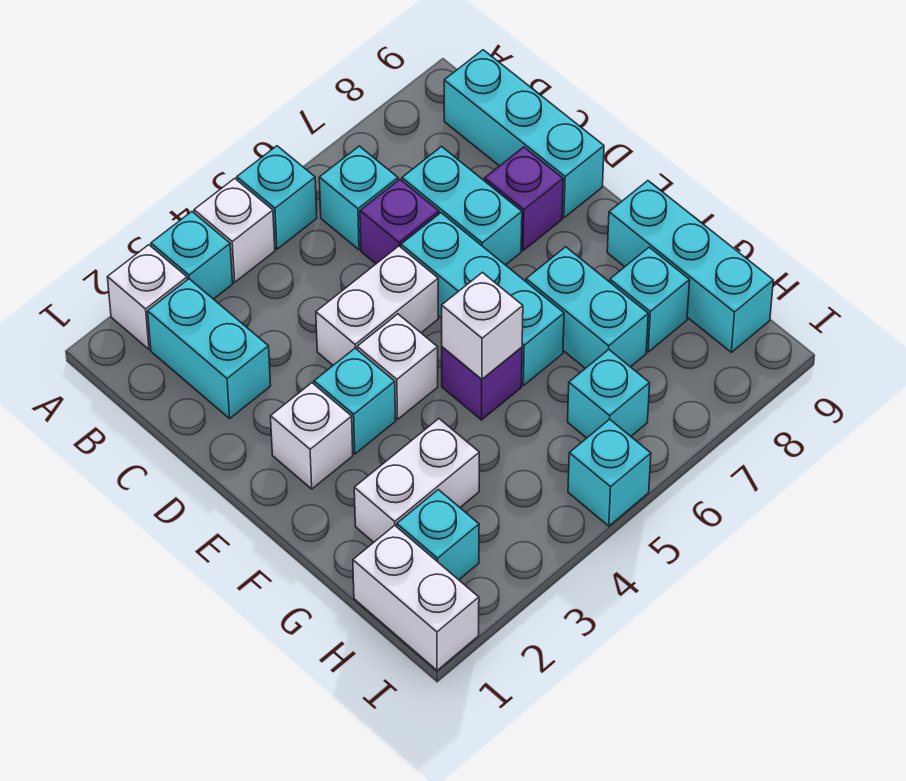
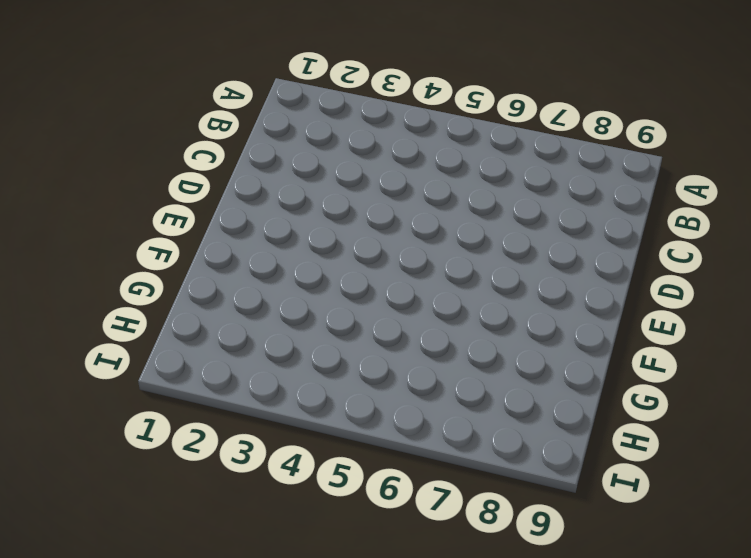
none -> white 1x1 brick [107,245,187,349]
none -> cyan 1x1 brick [151,212,233,299]
none -> white 1x1 brick [194,178,275,282]

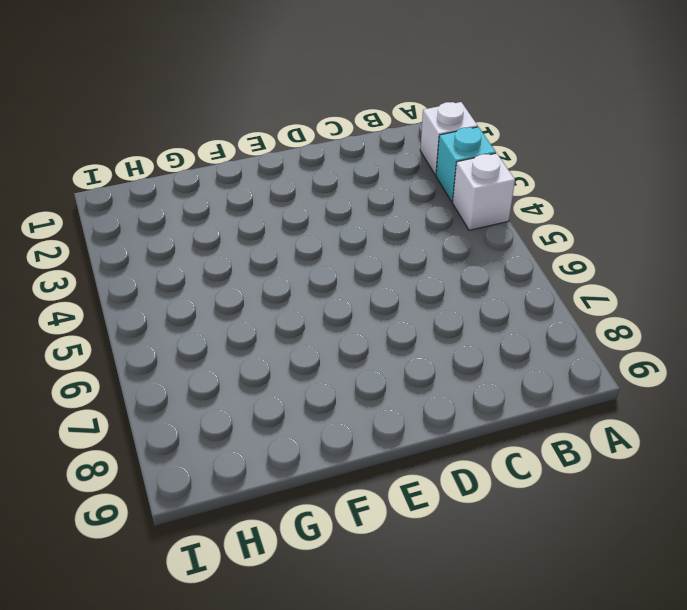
none -> cyan 1x1 brick [237,146,317,249]
none -> cyan 1x2 brick [148,279,271,418]
none -> cyan 1x1 brick [319,146,398,250]

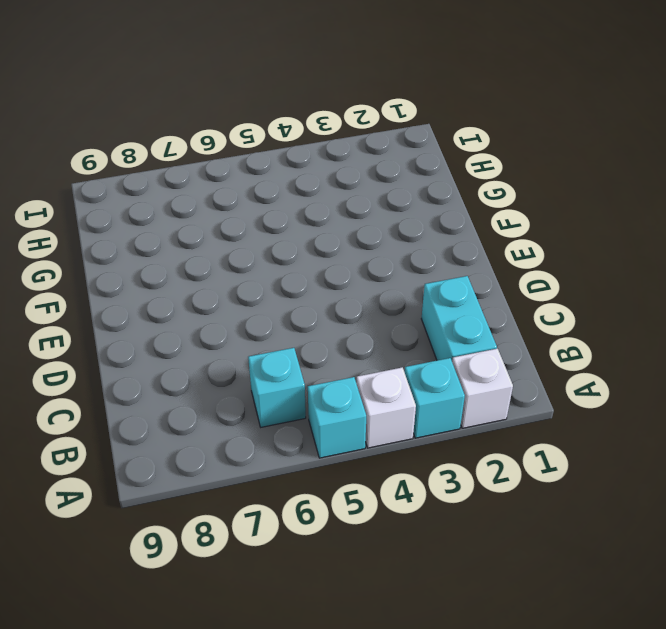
none -> cyan 1x3 brick [444,50,604,218]
none -> purple 1x1 brick [360,179,439,264]
none -> cyan 1x2 brick [402,147,522,265]

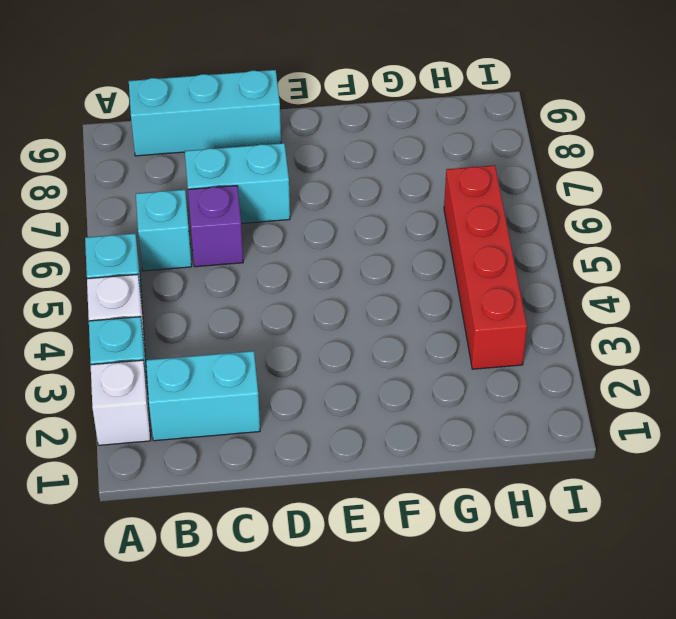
red 1x4 brick [444,165,527,369] -> cyan 1x1 brick [568,350,650,438]
none -> white 1x2 brick [316,246,438,365]
none -> cyan 1x3 brick [401,213,564,386]
none -> purple 1x1 brick [485,147,563,250]

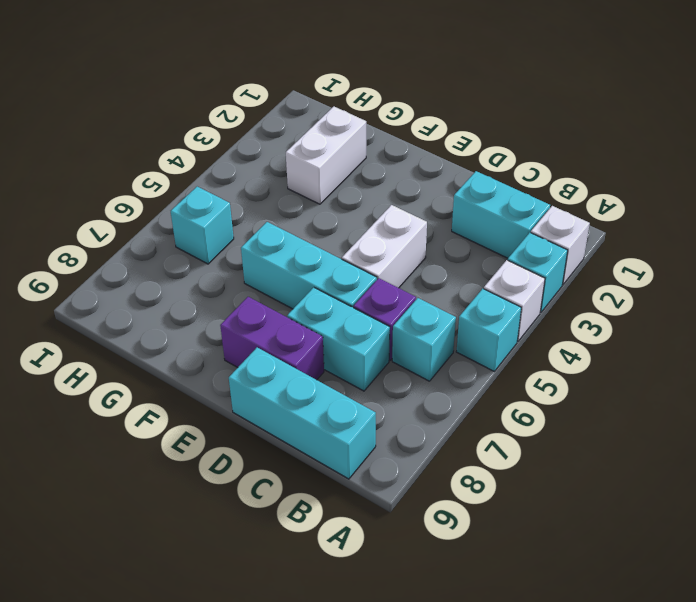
purple 1x2 brick [220,297,324,380] -> purple 1x1 brick [485,147,563,250]
none -> white 1x1 brick [270,383,353,489]
none -> cyan 1x1 brick [314,348,395,454]
none -> white 1x1 brick [357,314,438,419]

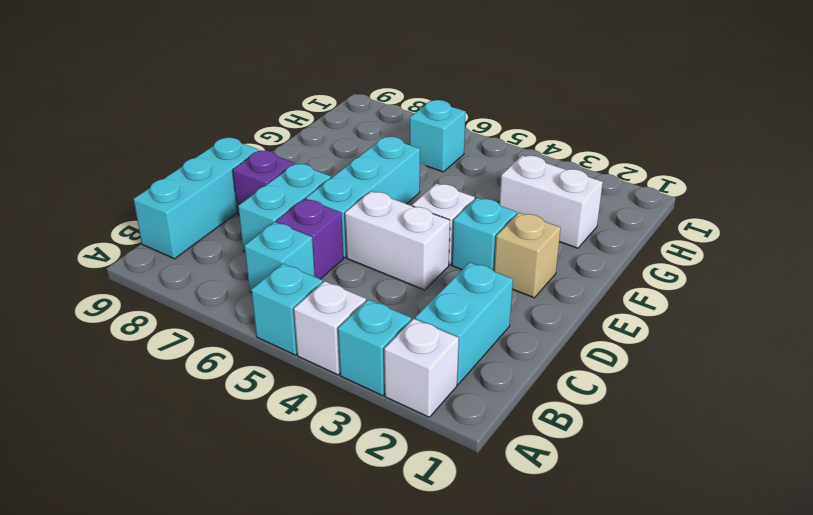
tan 1x1 brick [494,213,561,298] -> white 1x1 brick [270,383,353,489]
none -> purple 1x1 brick [442,347,522,420]
none -> cyan 1x2 brick [526,247,648,368]
none -> cyan 1x3 brick [607,181,773,352]

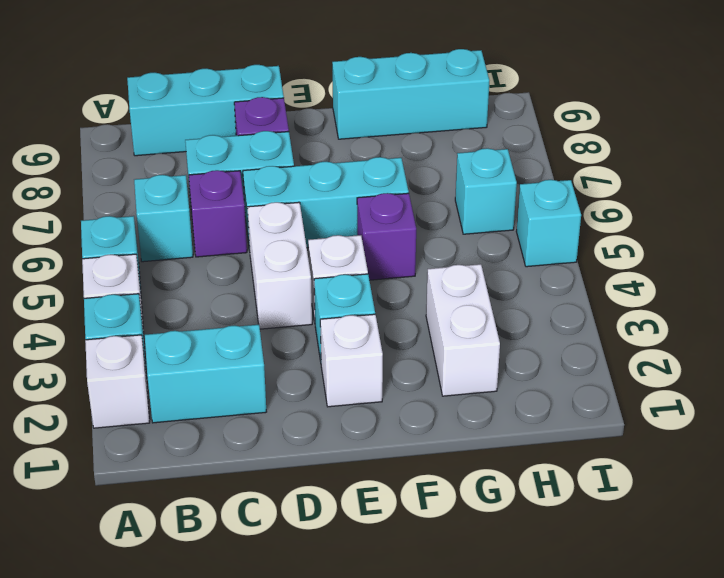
none -> cyan 1x2 brick [526,247,648,368]
none -> cyan 1x1 brick [610,247,690,352]
none -> white 1x2 brick [353,525,479,670]

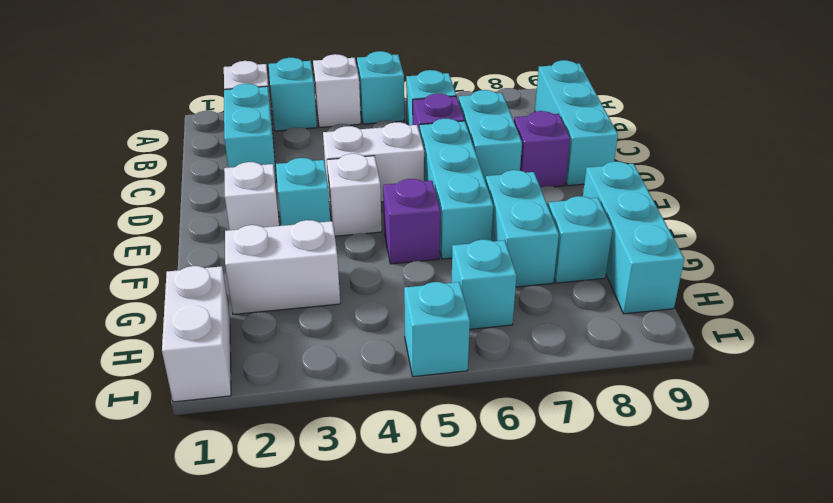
none -> cyan 1x1 brick [397,490,479,580]
none -> white 1x1 brick [442,272,523,379]

